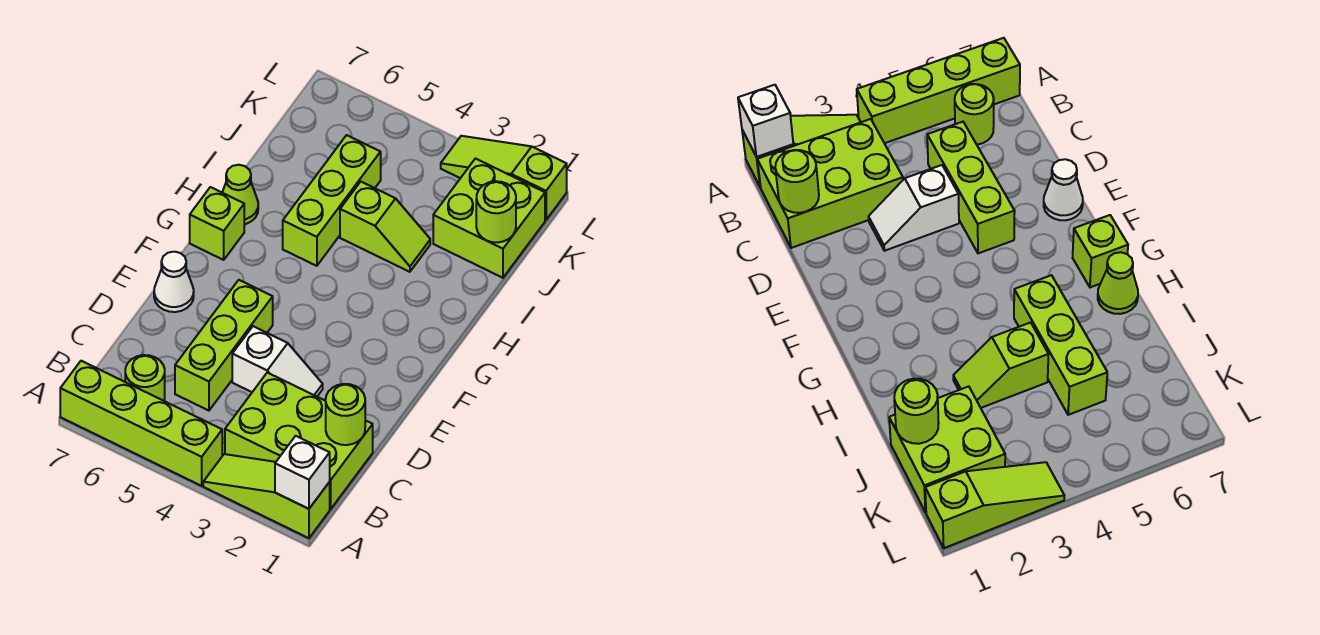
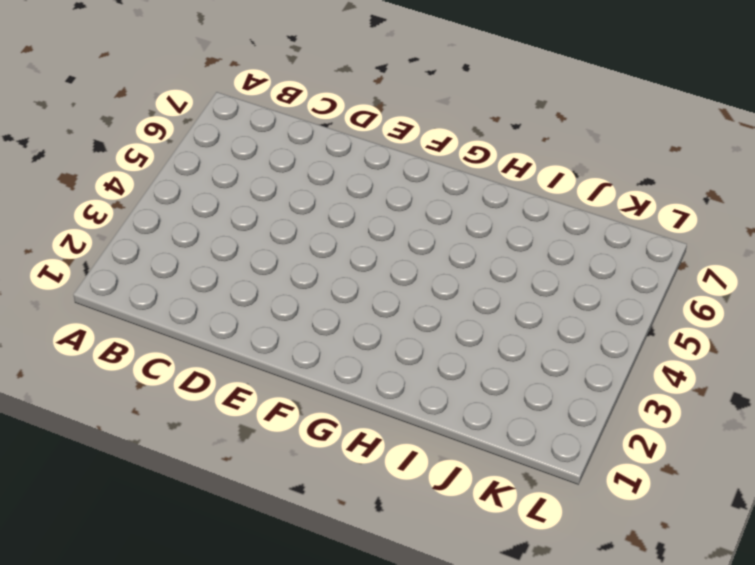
none -> lime 1x3 slope [203,454,330,538]
none -> lime 1x4 brick [60,361,222,486]
none -> lime 2x3 brick [225,373,373,509]

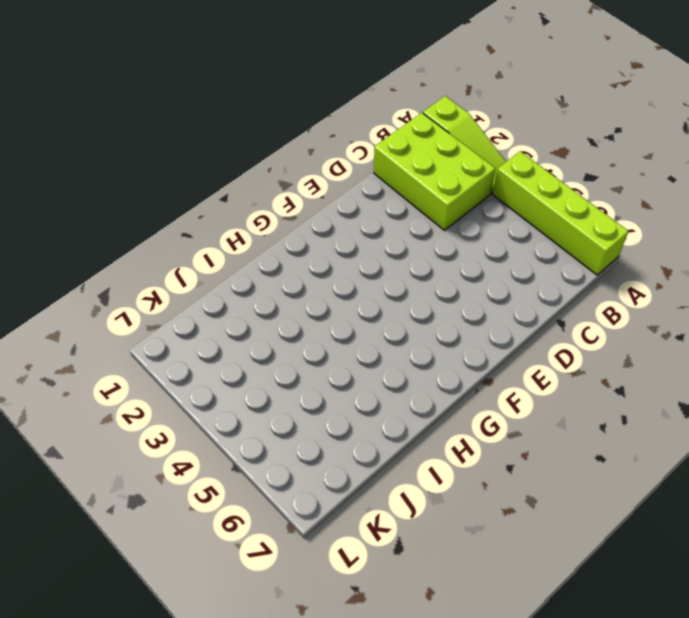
none -> lime 1x1 round brick [125,355,165,401]
none -> lime 1x3 brick [175,280,273,411]
none -> white 1x2 slope [232,326,323,396]

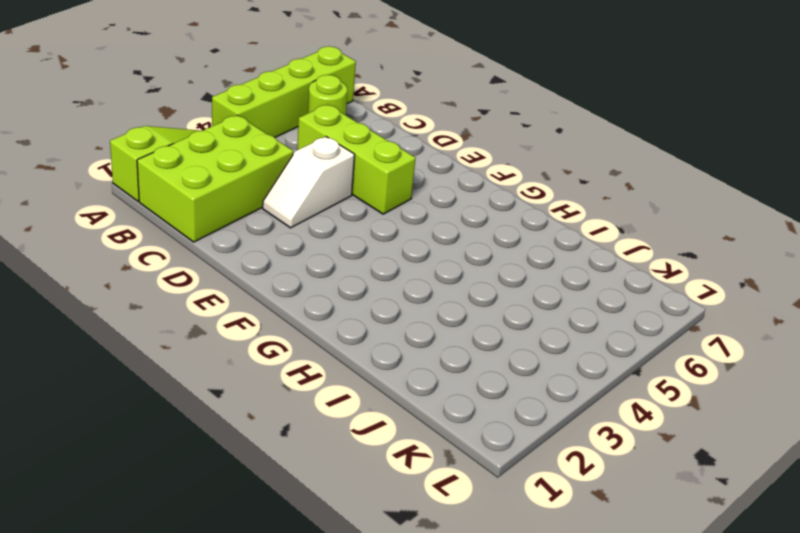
none -> white 1x1 cone [154,252,194,312]
none -> lime 1x1 brick [190,187,244,260]
none -> lime 1x3 brick [283,135,381,266]

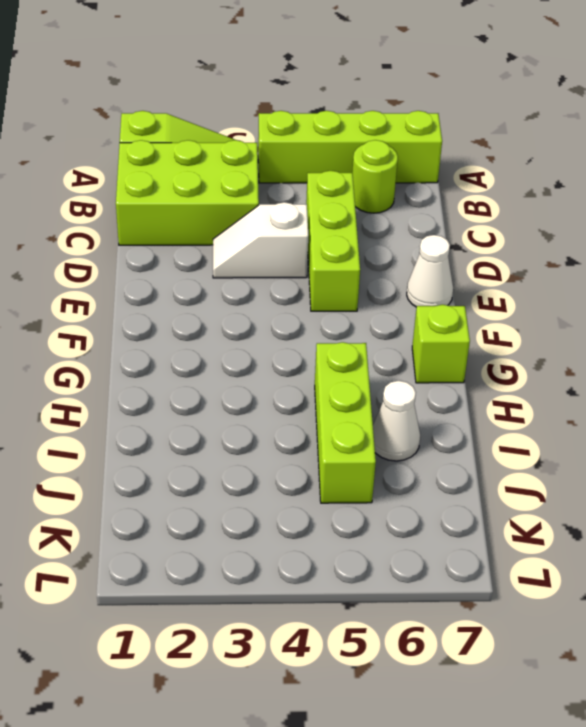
white 1x1 cone [373,381,420,461] -> none
none -> lime 1x1 cone [222,165,258,224]
none -> lime 1x2 slope [340,182,430,272]
none -> lime 2x2 brick [433,159,545,278]

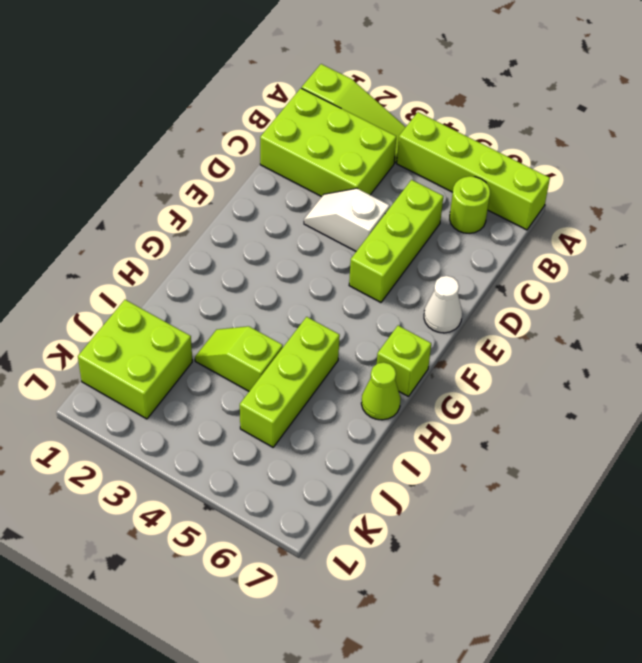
none -> lime 1x3 slope [441,136,567,220]
none -> white 1x1 brick [275,436,330,509]
none -> lime 1x1 round brick [326,384,365,445]

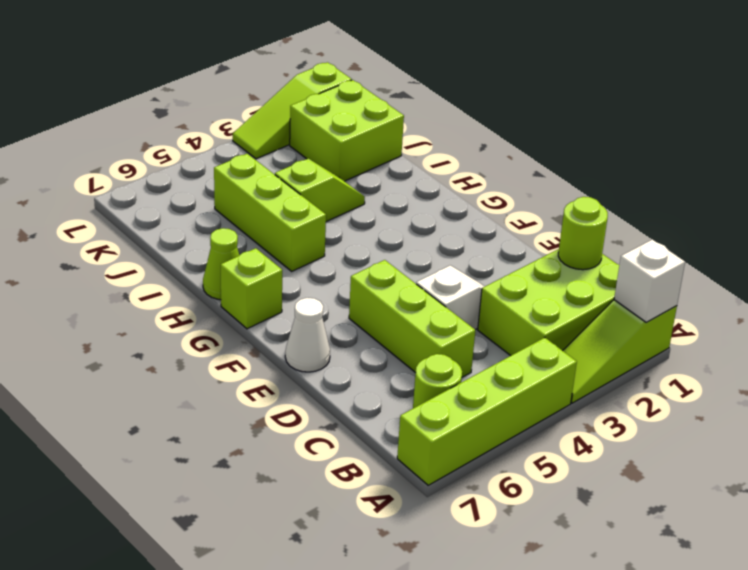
none -> lime 1x1 round brick [476,181,516,242]

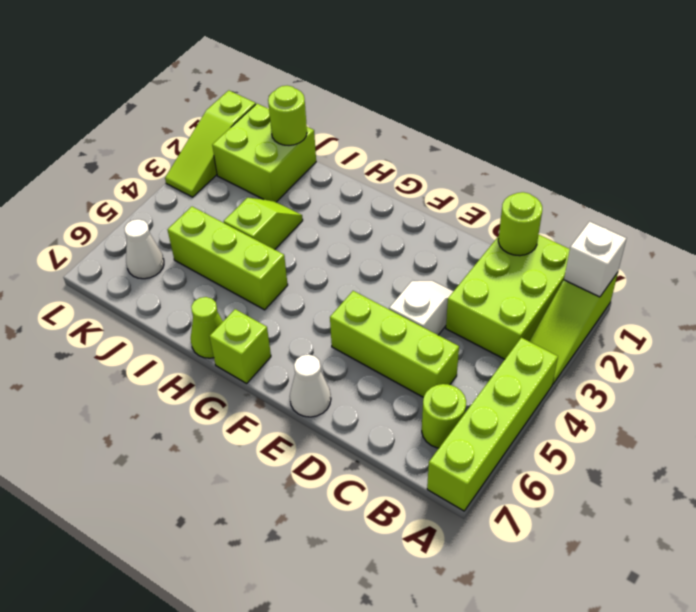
white 1x1 cone [124,219,164,279] -> none

